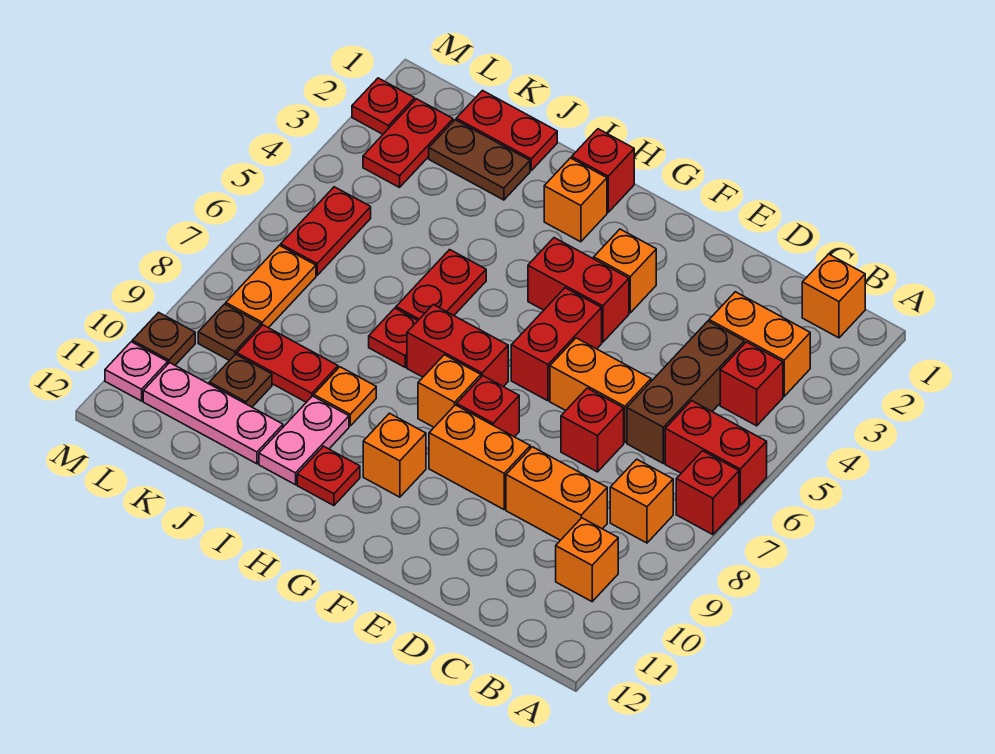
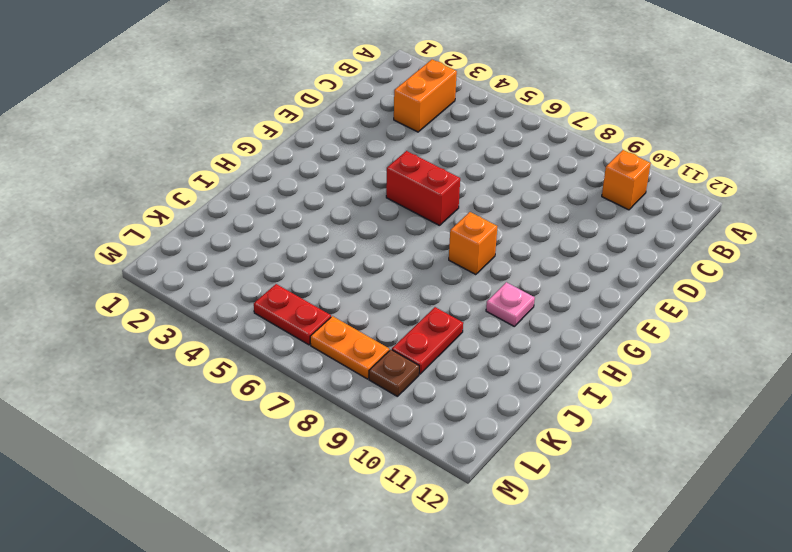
pink 1x1 plate [486,282,535,326] -> pink 1x1 plate moved to [105,342,168,401]
none -> red 1x2 brick [665,401,767,505]
none -> red 1x1 brick [676,451,739,535]
none -> orange 1x1 brick [802,254,865,338]
none -> red 1x1 brick [720,342,783,426]

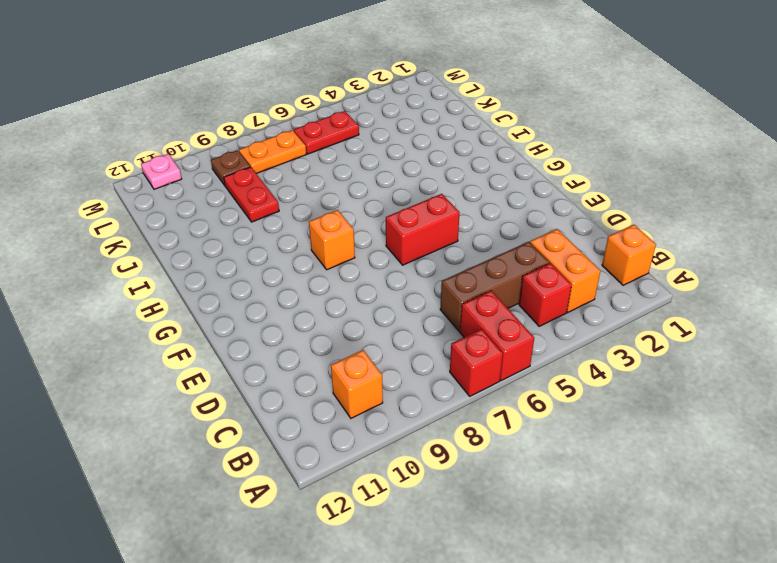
none -> orange 1x1 brick [610,459,673,543]
none -> orange 1x2 brick [506,447,607,540]
none -> orange 1x2 brick [550,338,651,443]
none -> red 1x1 brick [561,388,624,472]

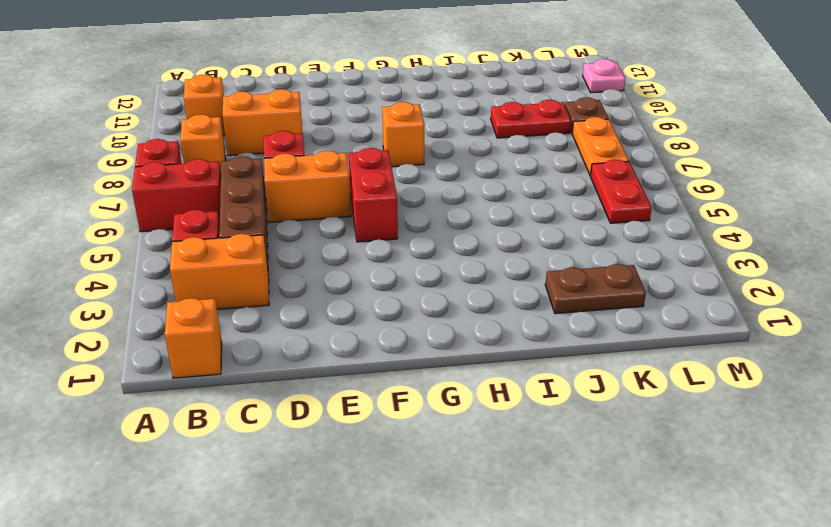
none -> orange 1x2 brick [429,405,530,509]
none -> orange 1x1 brick [594,229,656,313]
none -> red 1x2 brick [528,238,629,342]
none -> red 1x1 brick [457,376,519,437]

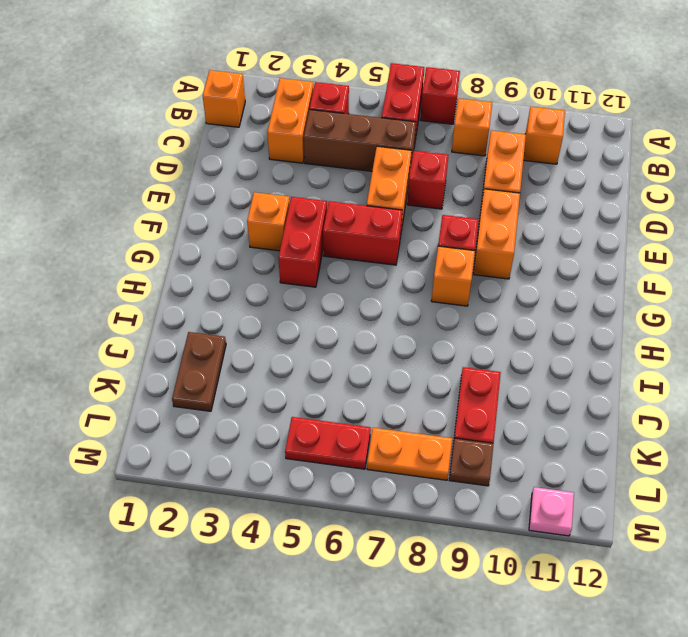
none -> red 1x2 brick [407,305,508,387]
none -> orange 1x1 brick [363,413,426,497]
none -> red 1x1 brick [572,129,634,212]
none -> orange 1x1 brick [544,158,607,242]

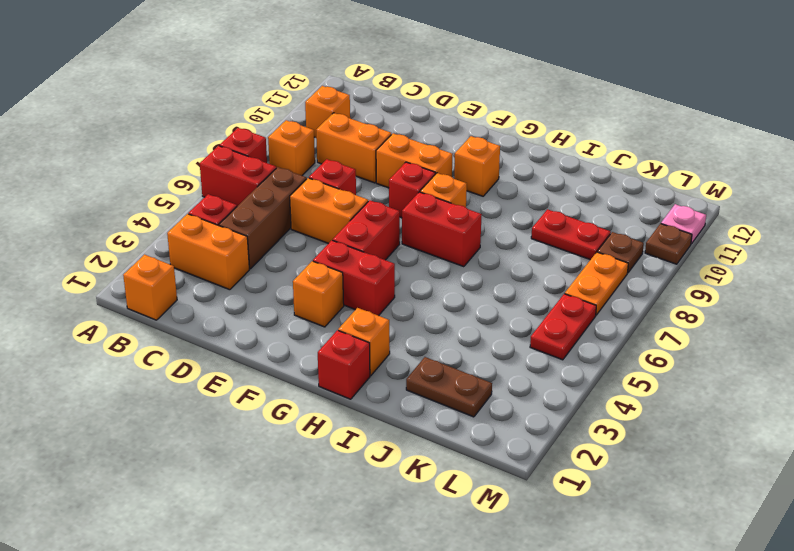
none -> red 1x1 plate [297,446,360,506]
none -> red 1x2 plate [396,250,486,320]
none -> red 1x1 plate [369,308,418,367]
none -> orange 1x1 plate [314,367,376,426]

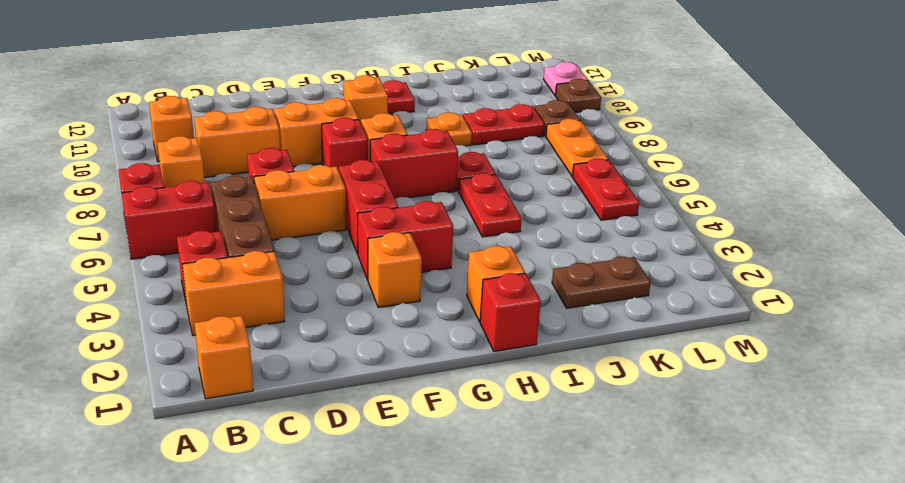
none -> pink 1x2 plate [259,396,349,485]
none -> red 1x2 plate [456,91,557,170]
none -> pink 1x3 plate [143,363,283,464]
none -> brown 1x1 plate [209,354,272,407]

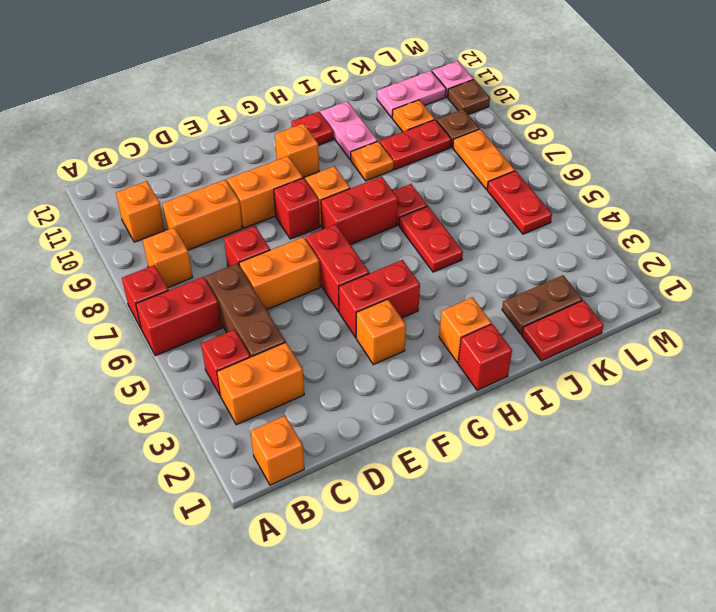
orange 1x1 plate [392,100,435,132] -> brown 1x1 plate [209,354,272,407]
pink 1x2 plate [377,71,446,118] -> pink 1x3 plate [143,363,283,464]
none -> red 1x2 plate [363,99,453,188]
none -> red 1x1 plate [352,78,415,134]

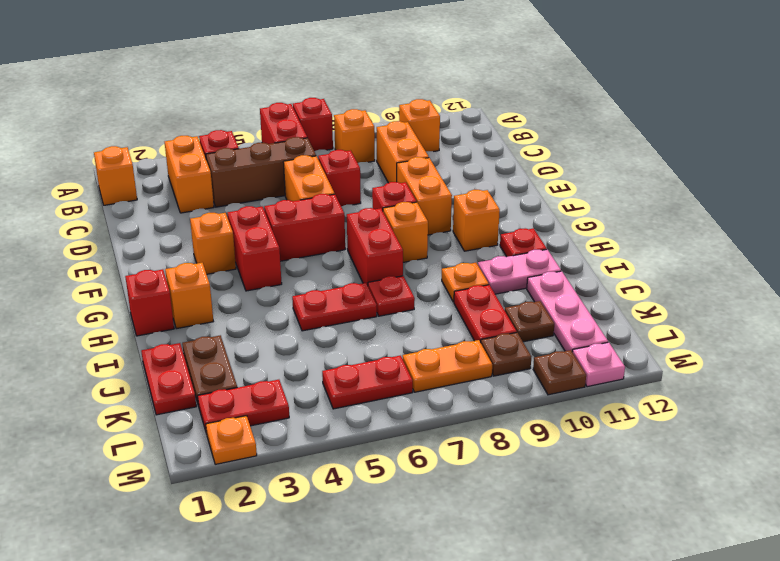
orange 1x1 plate [206,416,257,464] -> red 1x1 plate [352,78,415,134]

